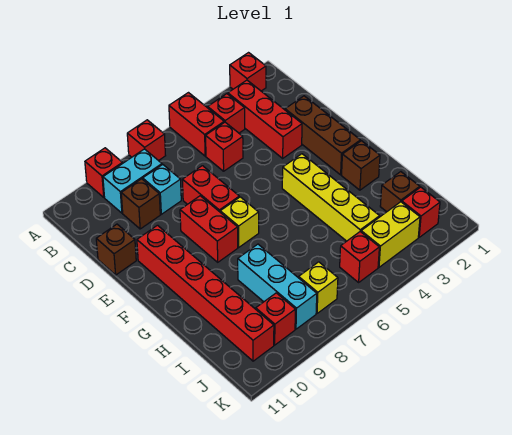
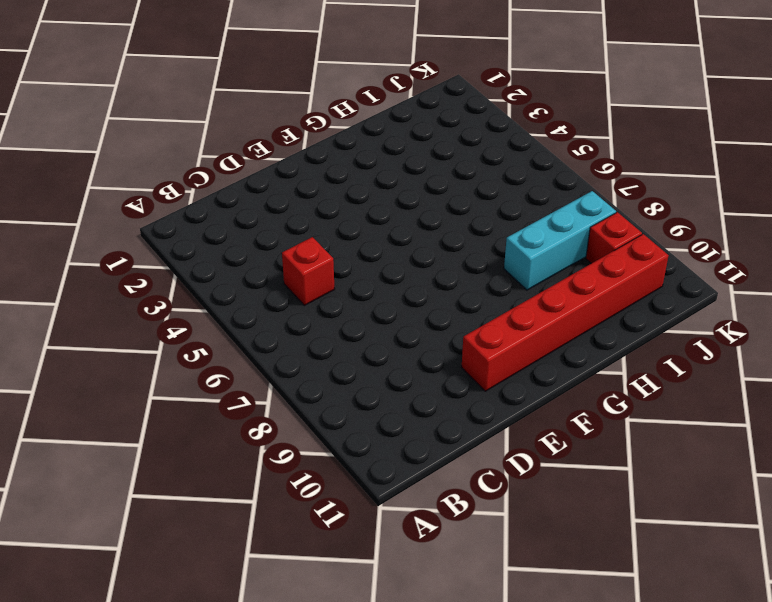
none -> red 1x1 brick [230,53,266,91]
none -> red 1x2 brick [169,93,224,156]
none -> red 1x1 brick [127,120,166,161]

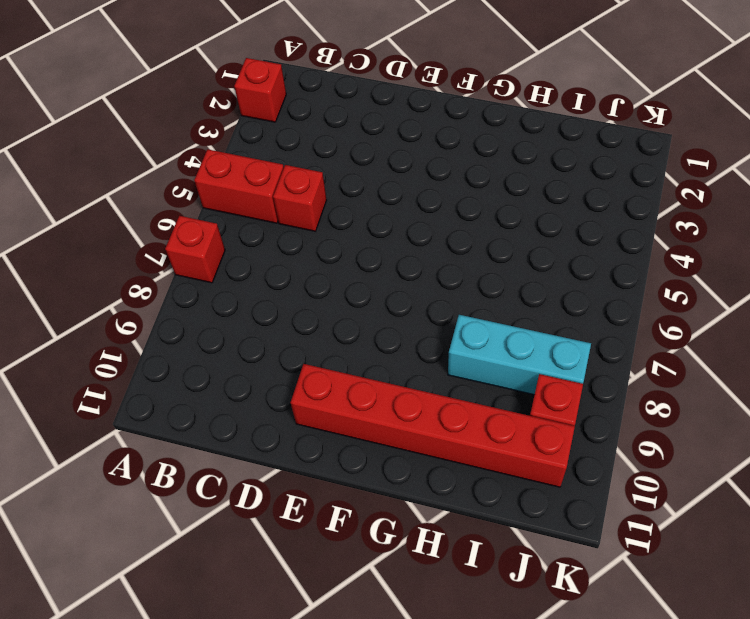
none -> red 1x1 brick [85,148,122,197]
none -> red 1x3 brick [228,80,302,158]
none -> red 1x1 brick [208,94,245,133]

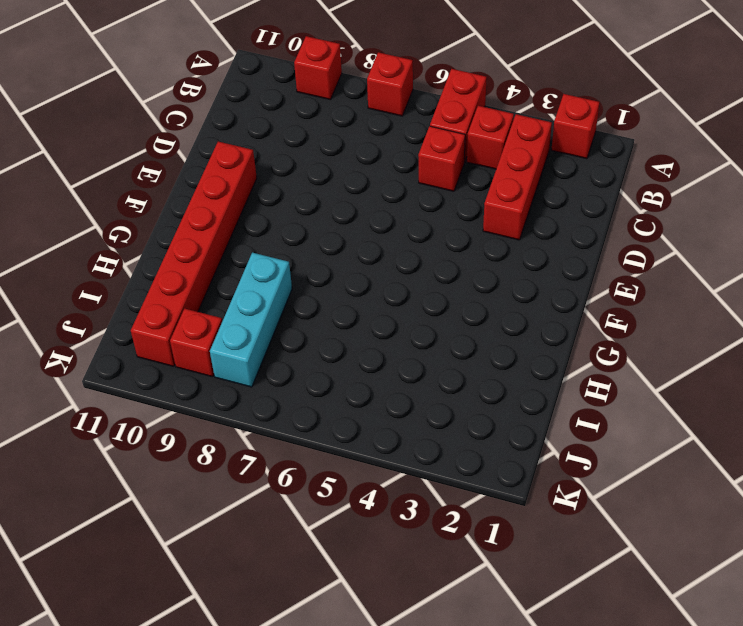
none -> cyan 1x2 brick [103,149,162,213]
none -> cyan 1x1 brick [143,165,181,214]
none -> brown 1x1 brick [121,179,160,229]

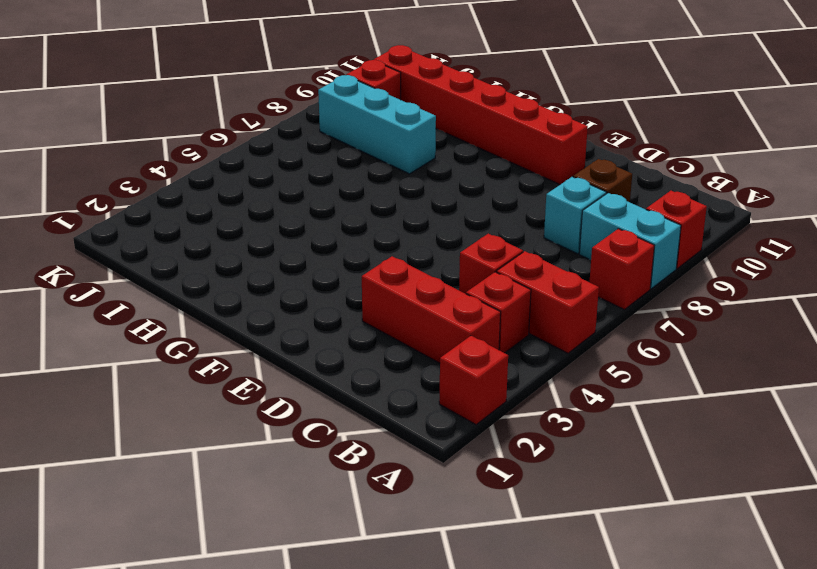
cyan 1x2 brick [579,193,681,289] -> cyan 1x2 brick turned to [103,149,162,213]
none -> brown 1x3 brick [285,96,360,175]
none -> red 1x2 brick [182,166,239,212]
none -> brown 1x1 brick [96,224,136,275]

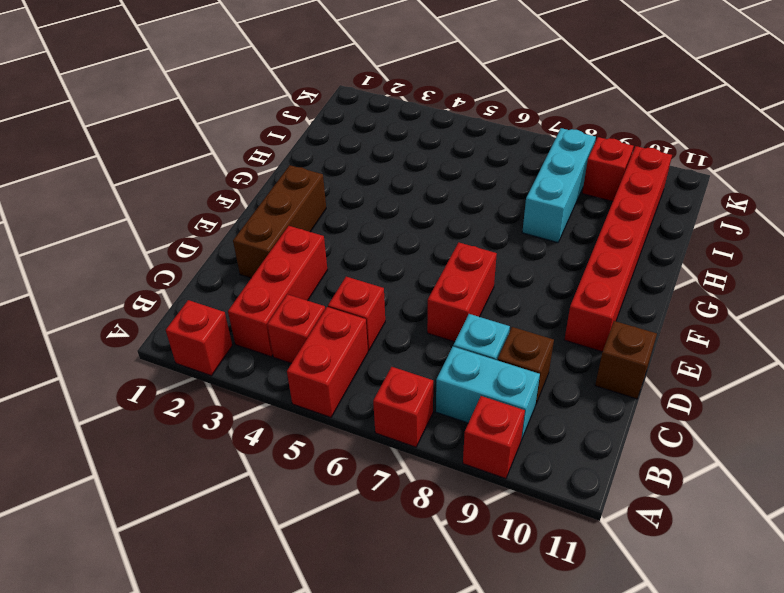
none -> red 1x2 brick [180,196,238,262]
none -> yellow 1x4 brick [282,154,380,241]
none -> yellow 1x1 brick [220,197,259,247]

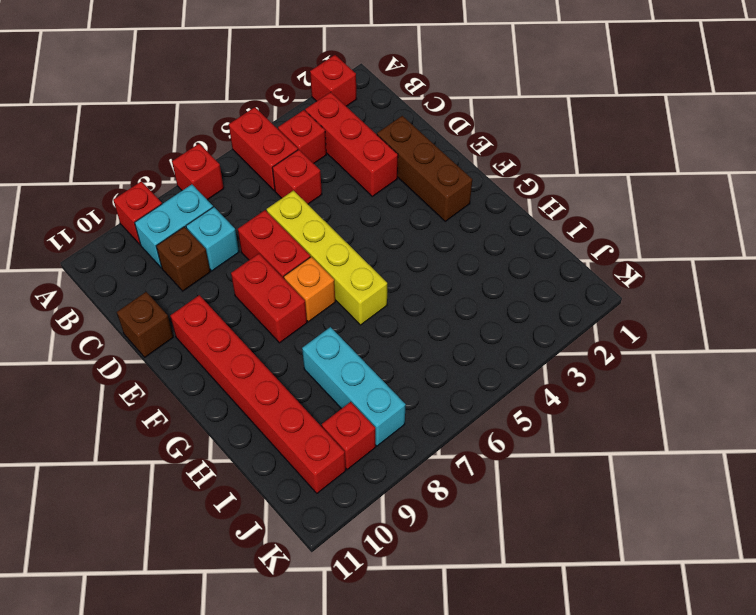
yellow 1x4 brick [267,191,387,325] -> yellow 1x4 brick moved to [282,154,380,241]
orange 1x1 brick [284,257,335,322] -> yellow 1x1 brick [220,197,259,247]
none -> brown 1x1 brick [342,141,380,190]
none -> brown 1x1 brick [380,172,420,212]
none -> red 1x1 brick [402,187,440,237]

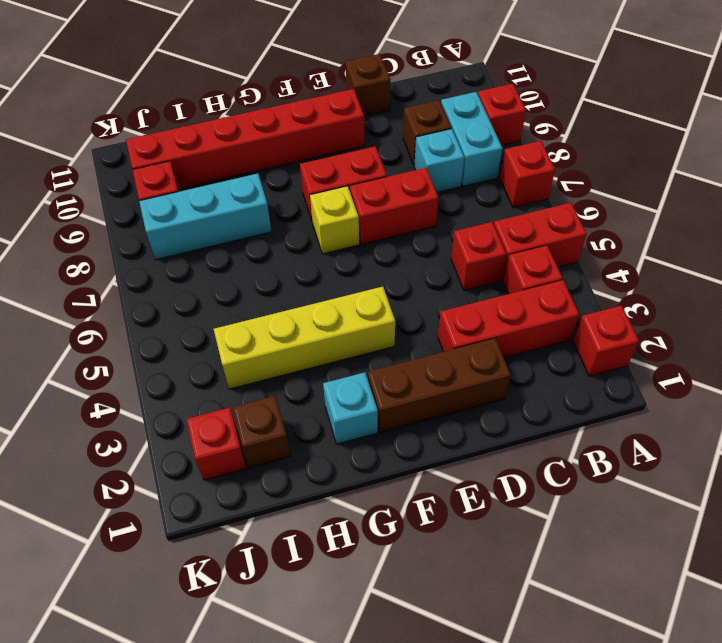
cyan 1x1 brick [323,372,378,444] -> brown 1x1 brick [342,141,380,190]
none -> yellow 1x2 brick [361,202,420,267]
none -> red 1x1 brick [340,232,379,282]
none -> yellow 1x1 brick [299,262,338,313]

